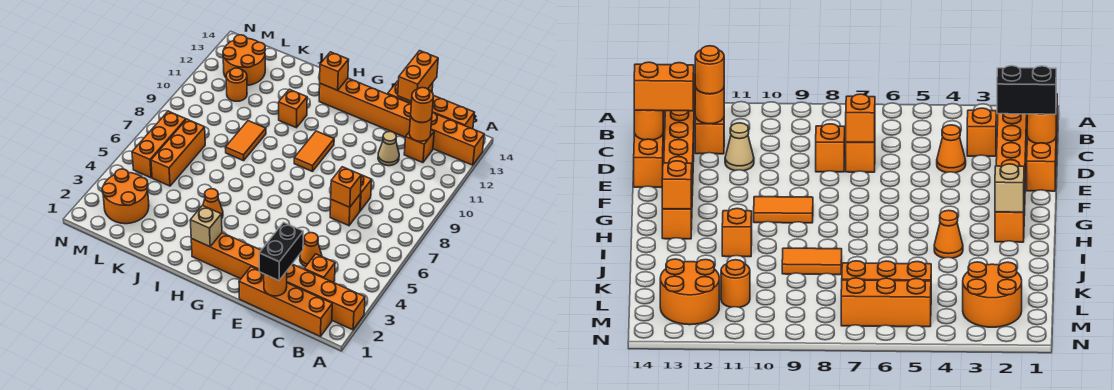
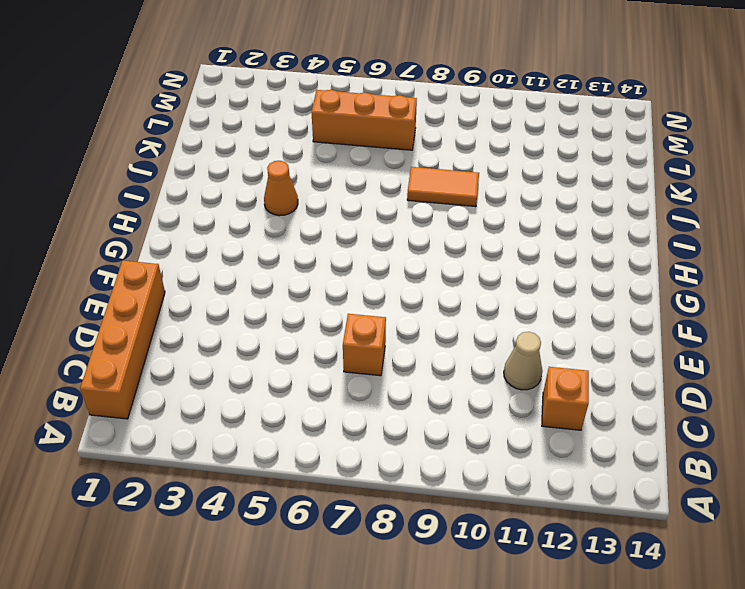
none -> orange 1x8 brick [191,233,365,330]
none -> orange 1x8 brick [319,78,484,165]
none -> orange 1x4 brick [388,81,475,129]

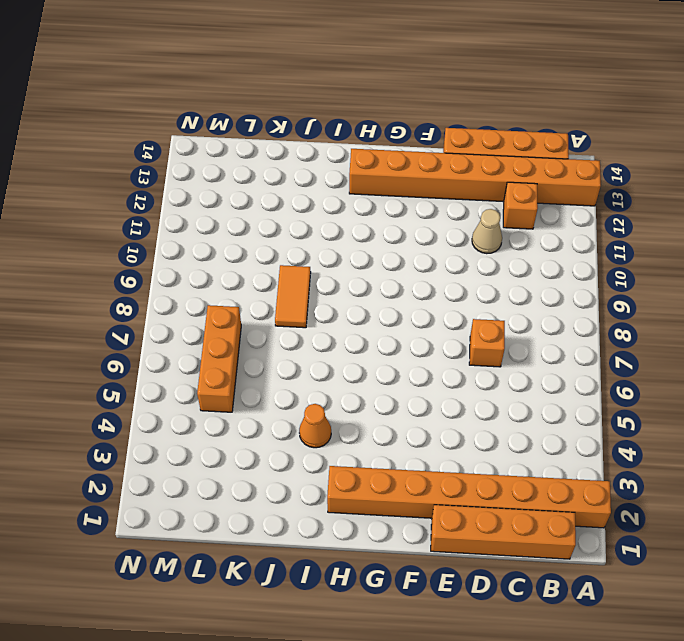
none -> orange 1x1 brick [304,254,335,282]
none -> orange 1x1 cone [300,233,322,267]
none -> orange 1x1 brick [360,175,372,211]

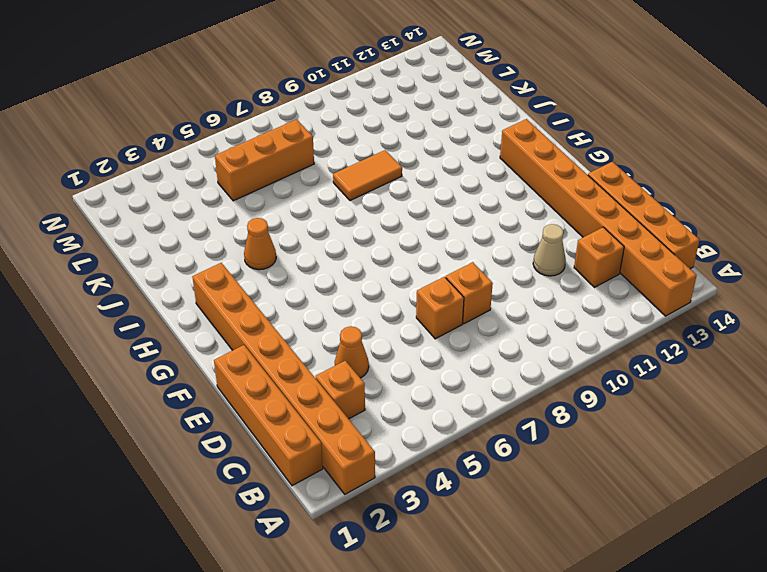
none -> orange 1x2 tile [294,131,334,171]
none -> orange 1x1 brick [279,89,307,128]
none -> orange 2x2 round brick [102,169,149,224]

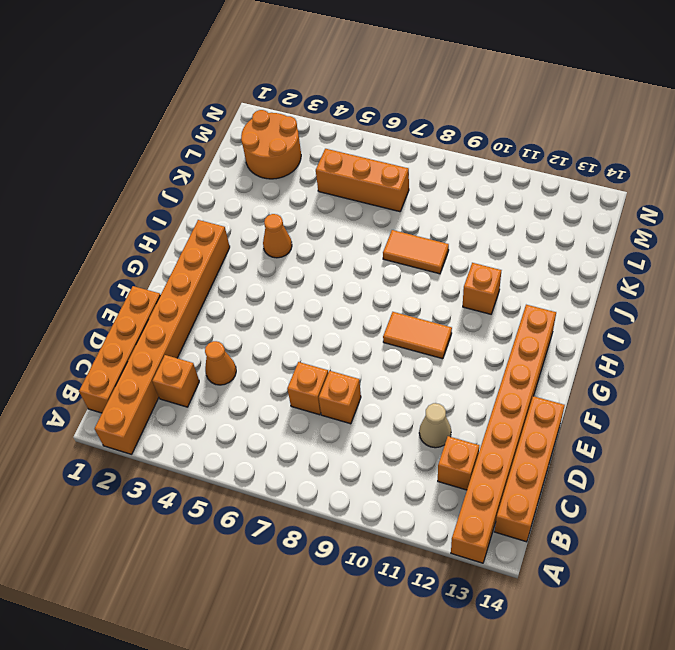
none -> orange 1x1 round brick [226,68,247,101]
none -> orange 2x2 round brick [223,35,265,85]
none -> orange 1x3 brick [132,111,186,178]

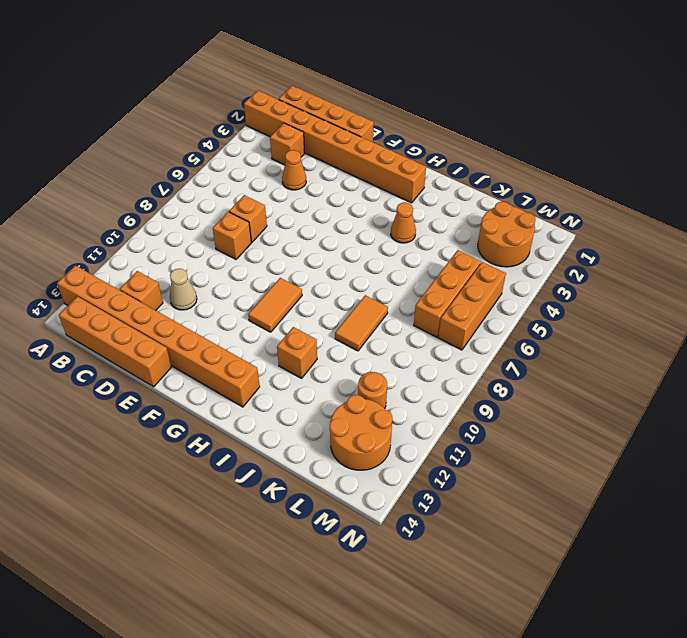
none -> orange 1x1 round brick [409,117,432,141]
none -> orange 1x1 round brick [264,271,287,296]
none -> orange 1x1 brick [331,167,361,207]

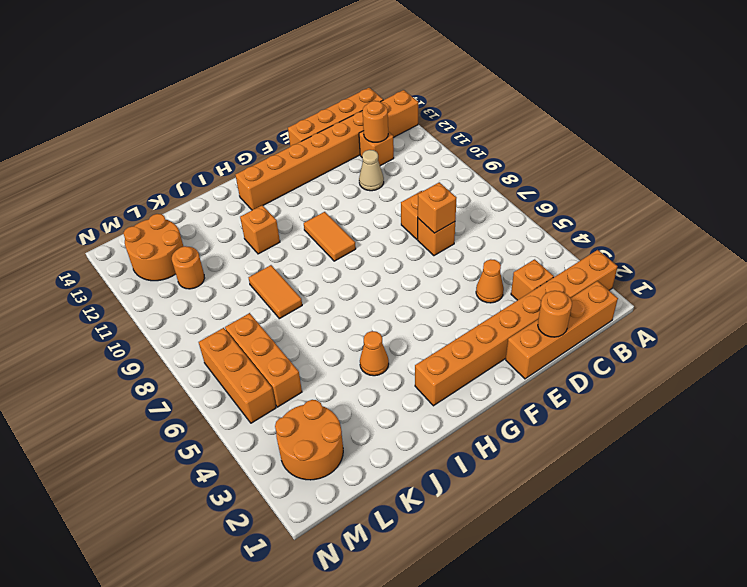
none -> orange 1x1 round brick [634,110,663,140]
none -> tan 1x1 brick [190,206,222,247]
none -> orange 1x1 brick [320,52,349,90]

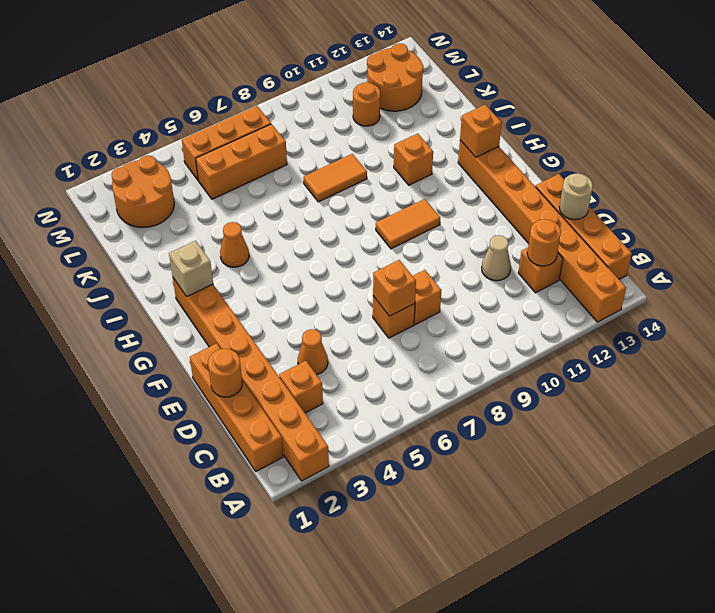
tan 1x1 round brick [559,173,593,220] -> orange 1x1 round brick [634,110,663,140]
none -> orange 1x1 round brick [411,88,433,122]
none -> black 1x2 brick [259,222,303,280]
none -> orange 1x2 brick [398,51,438,101]

